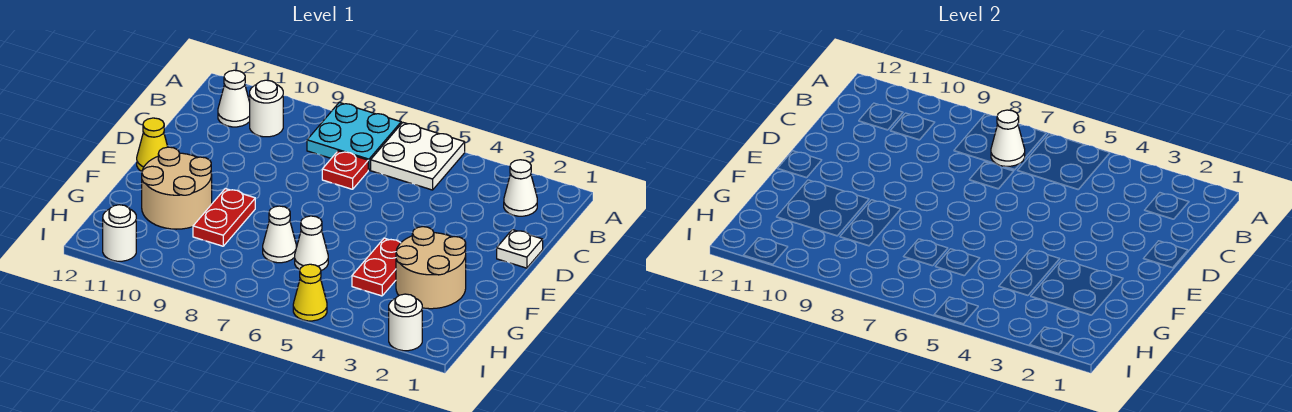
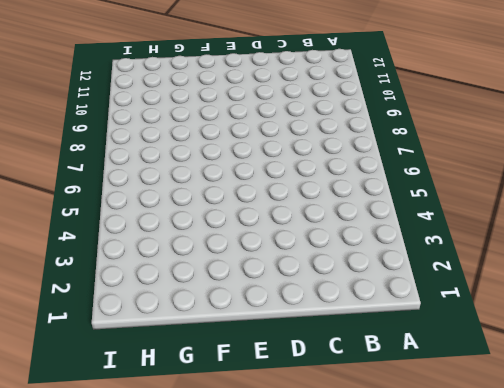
none -> white 2x2 plate [371,123,465,190]
none -> cyan 2x2 plate [307,103,401,170]
none -> white 1x1 cone [504,160,537,216]

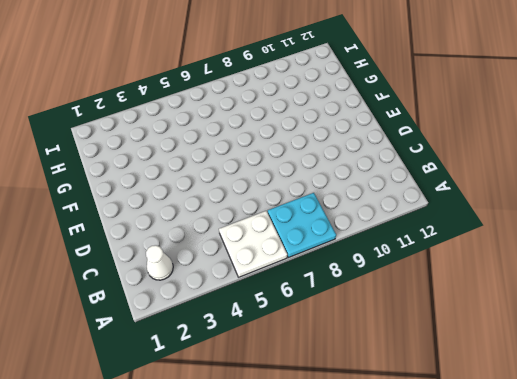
none -> white 1x1 round brick [250,80,283,137]
none -> white 1x1 cone [218,70,250,127]
none -> red 1x1 plate [322,151,368,189]

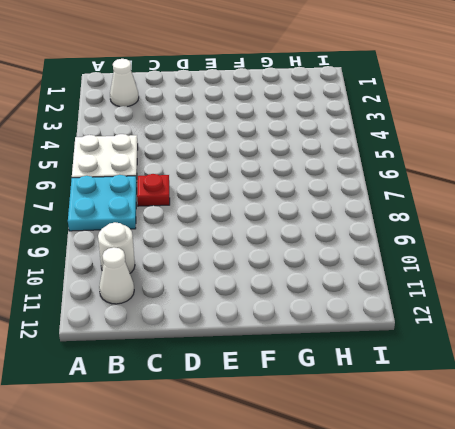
none -> white 1x1 plate [497,230,543,268]
none -> yellow 1x1 cone [137,118,168,172]
none -> tan 2x2 round brick [396,227,466,309]

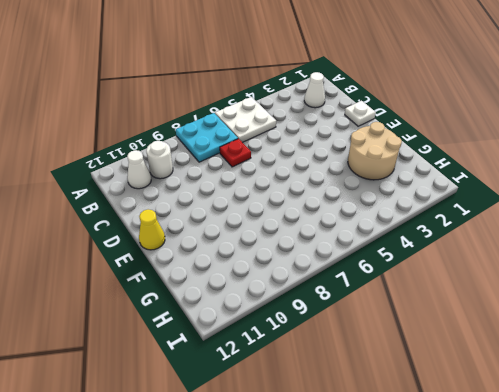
none -> red 1x2 plate [352,238,400,296]
none -> red 1x2 plate [193,189,255,246]
none -> tan 2x2 round brick [142,147,212,229]

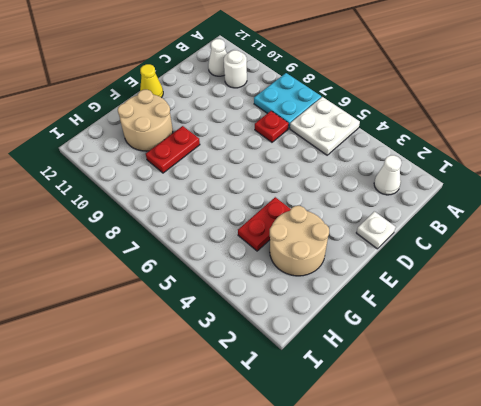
none -> white 1x1 cone [295,216,328,270]
none -> white 1x1 cone [263,206,296,263]
none -> white 1x1 round brick [389,294,422,351]

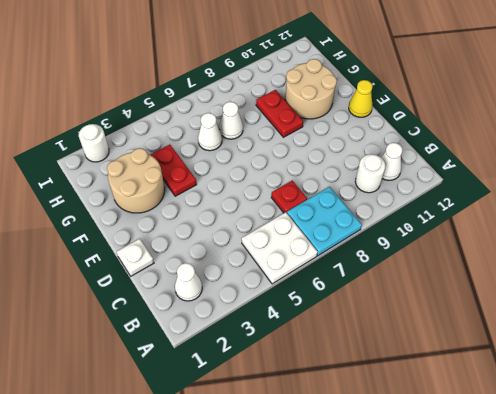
none -> yellow 1x1 cone [293,264,327,321]
none -> white 1x1 round brick [103,205,136,261]
none -> white 1x1 cone [991,110,1025,166]

